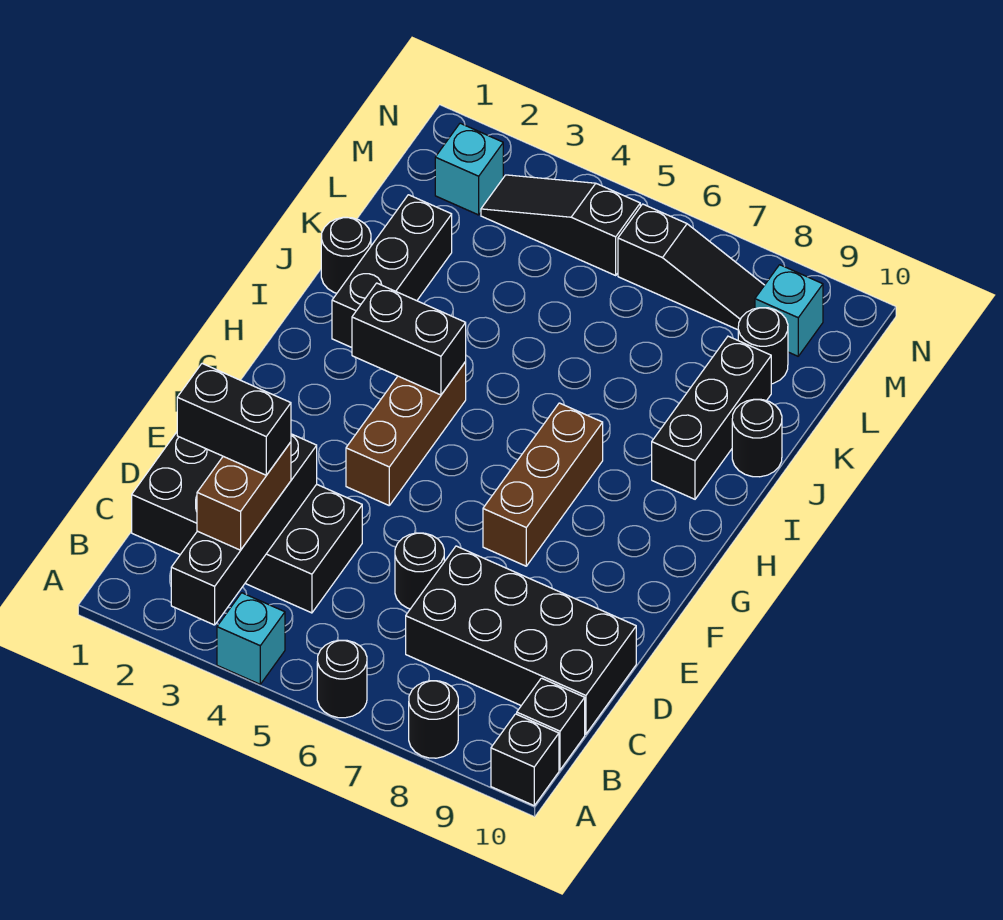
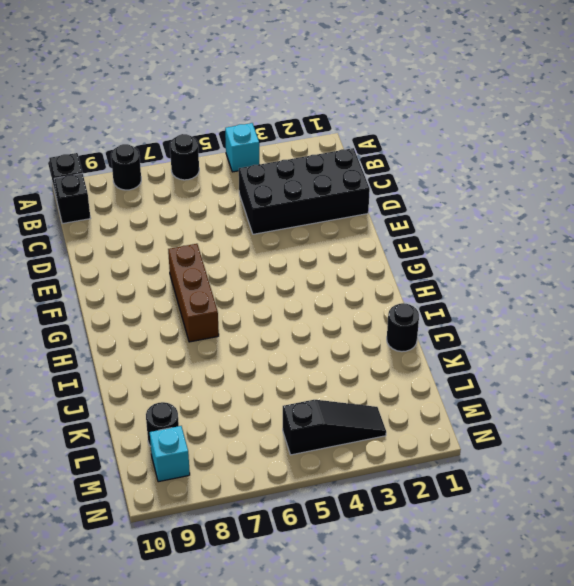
none -> black 2x4 brick [406,546,636,734]
none -> black 1x1 round brick [395,533,444,609]
none -> brown 1x3 brick [346,362,466,505]

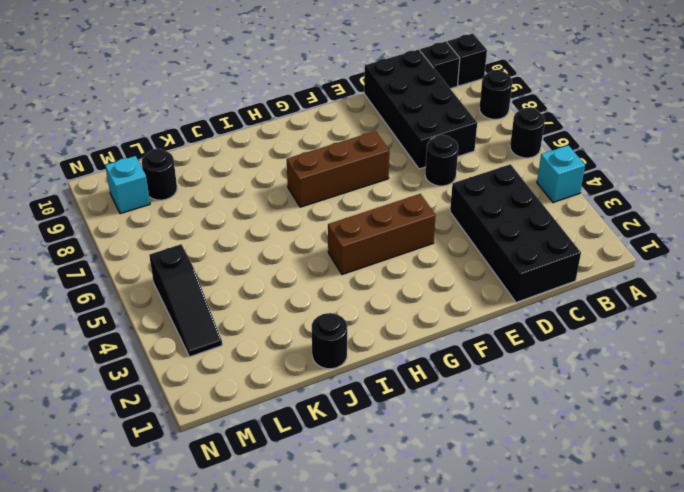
none -> black 1x3 brick [332,195,452,347]
none -> black 1x3 brick [652,336,771,499]
none -> black 1x1 round brick [732,399,782,477]

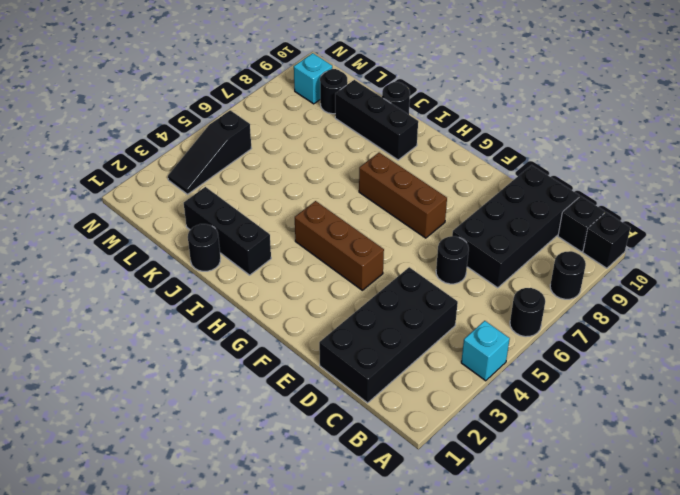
none -> cyan 1x1 brick [435,123,503,215]
none -> black 1x3 slope [618,204,764,330]
none -> black 1x4 brick [171,434,317,625]

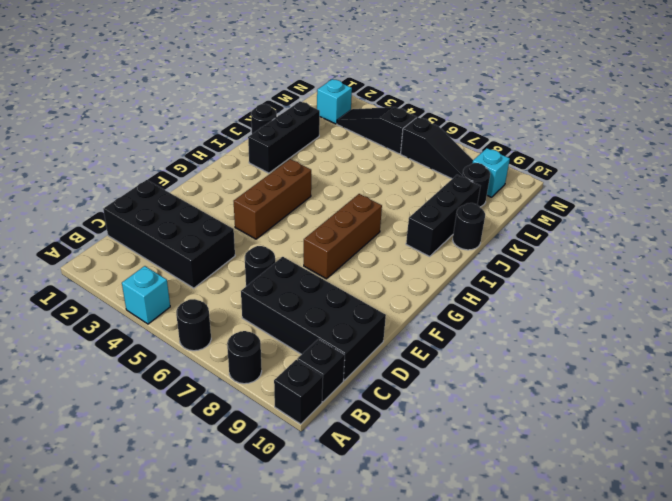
none -> black 1x4 brick [171,434,317,625]
none -> black 1x2 brick [352,283,466,395]
none -> brown 1x2 brick [197,442,291,550]

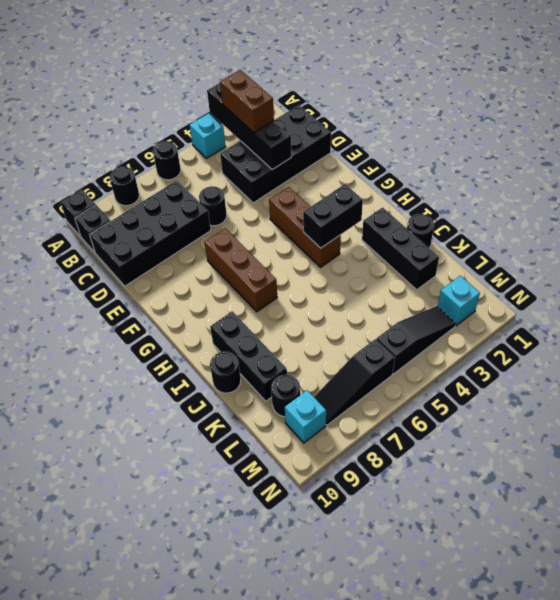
none -> black 1x2 brick [177,364,291,475]

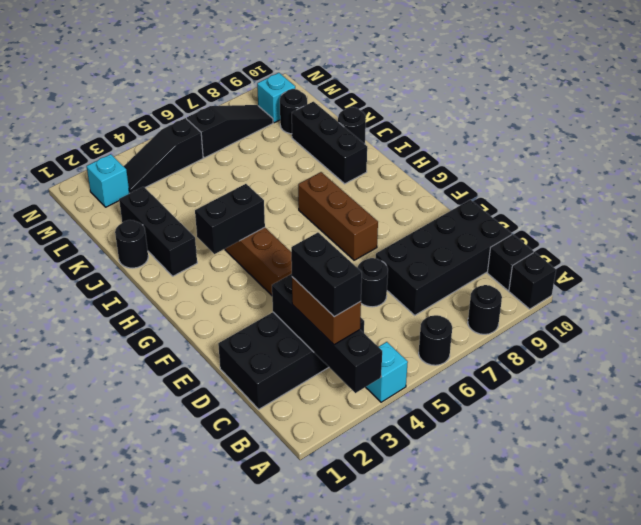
black 1x2 brick [291,233,362,317] -> black 1x2 brick turned to [177,364,291,475]

